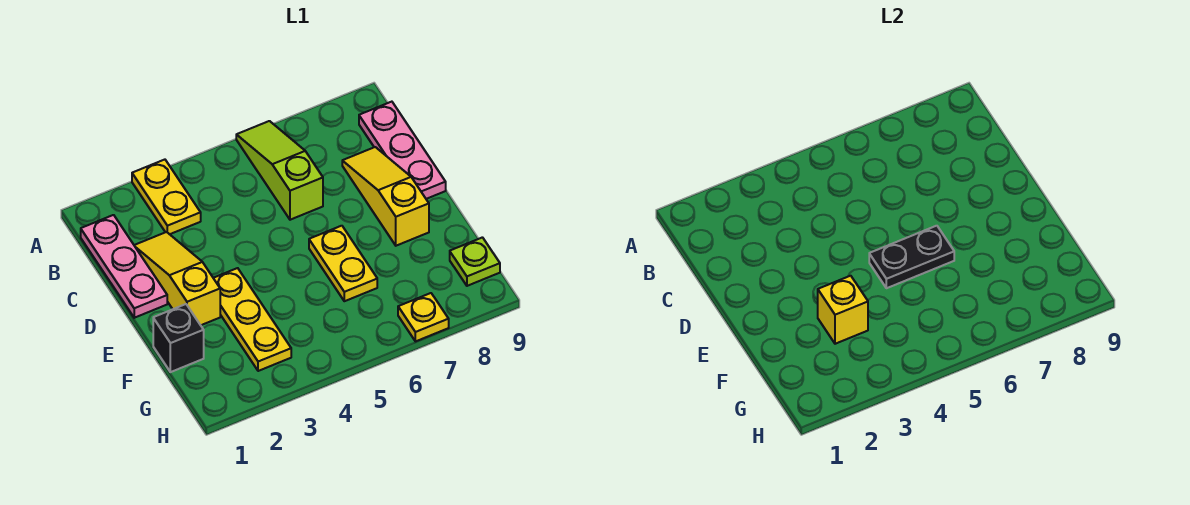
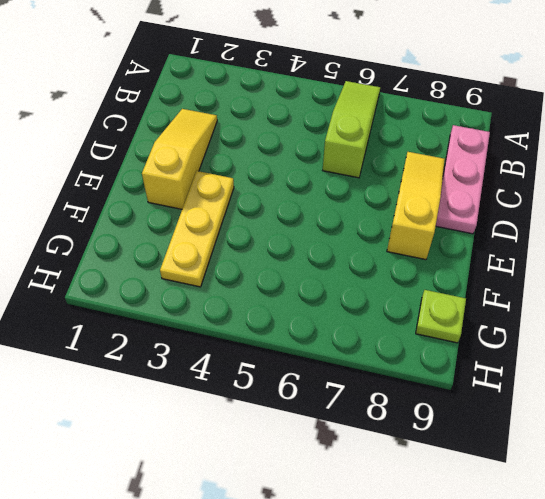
none -> yellow 1x2 plate [132,160,201,234]
none -> pink 1x3 plate [81,215,167,318]
none -> yellow 1x2 plate [309,226,377,301]

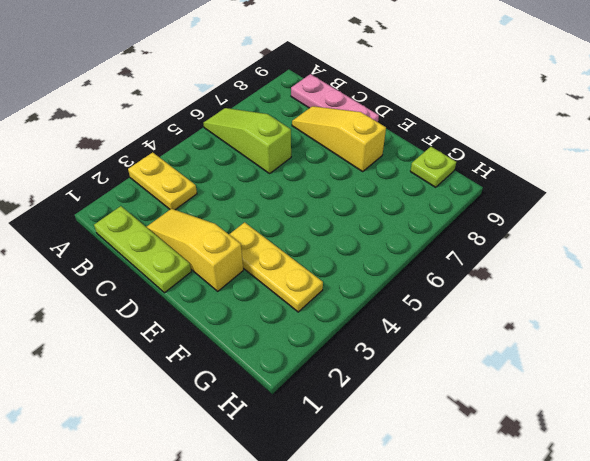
lime 1x3 plate [94,206,191,293] -> pink 1x3 plate [81,215,167,318]
none -> yellow 1x2 plate [309,226,377,301]
none -> black 1x1 brick [153,304,204,372]
none -> yellow 1x1 plate [398,293,449,341]

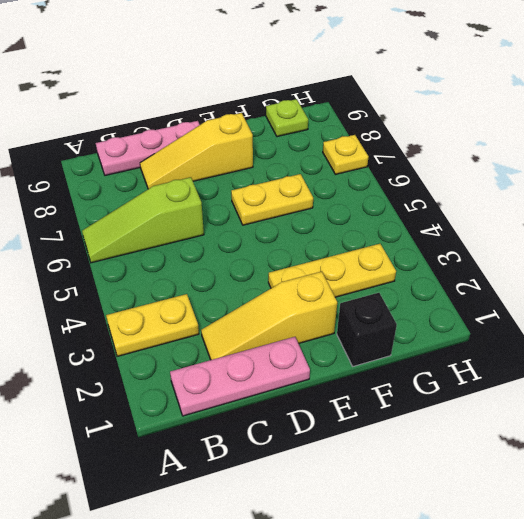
none -> black 1x2 plate [869,226,954,288]
none -> yellow 1x1 brick [818,276,868,344]

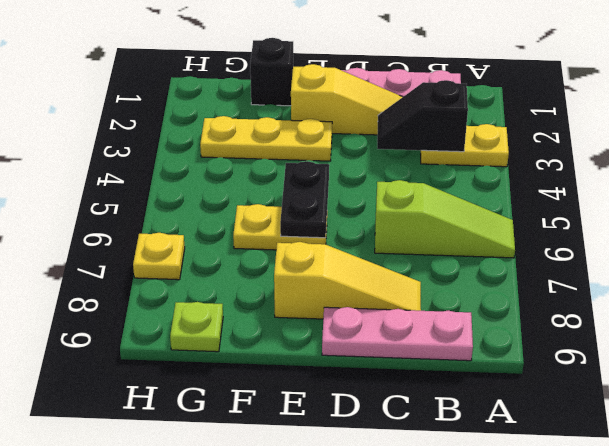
black 1x2 slope [377,80,468,152] -> none
none -> yellow 1x1 brick [818,276,868,344]

